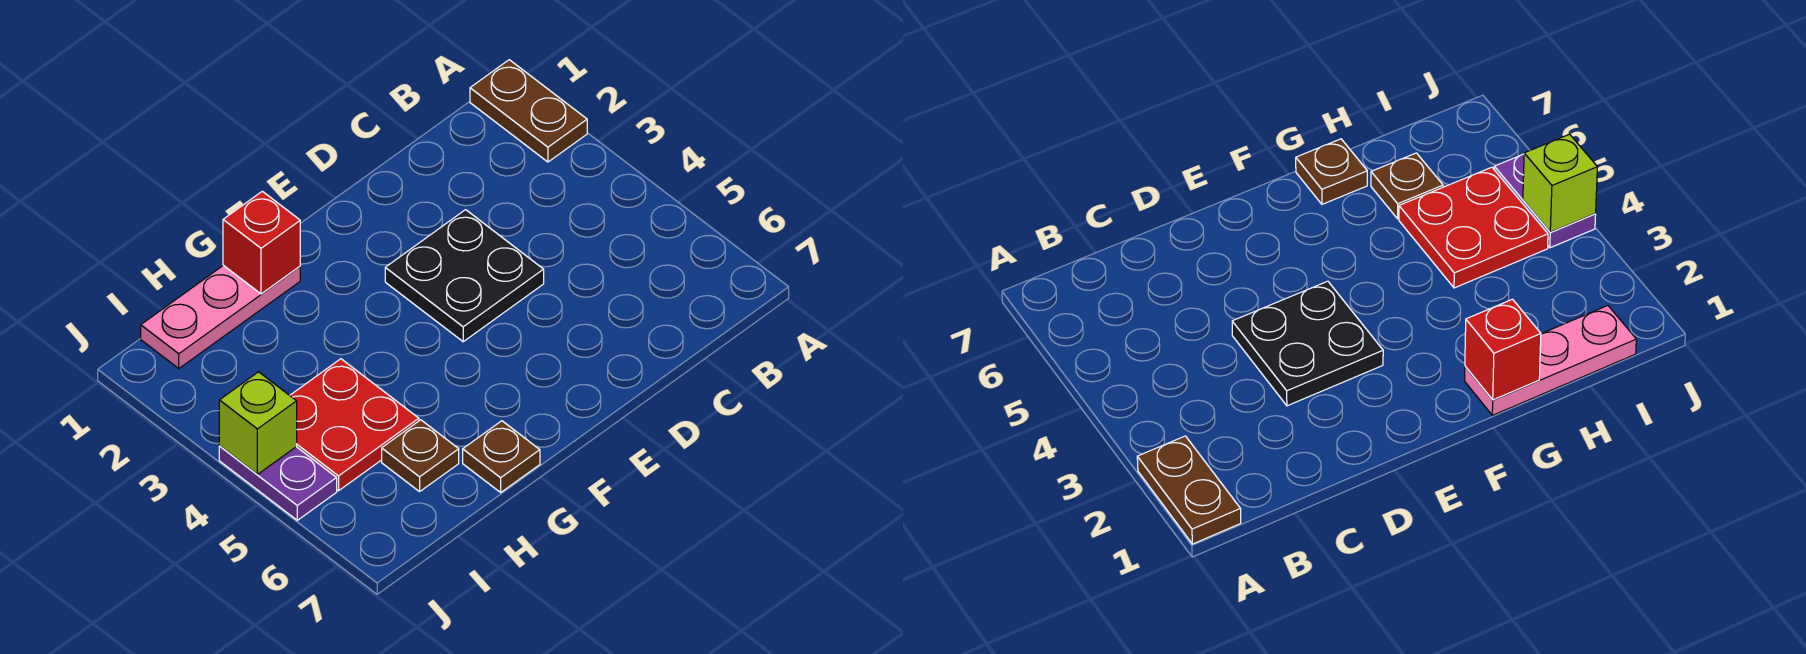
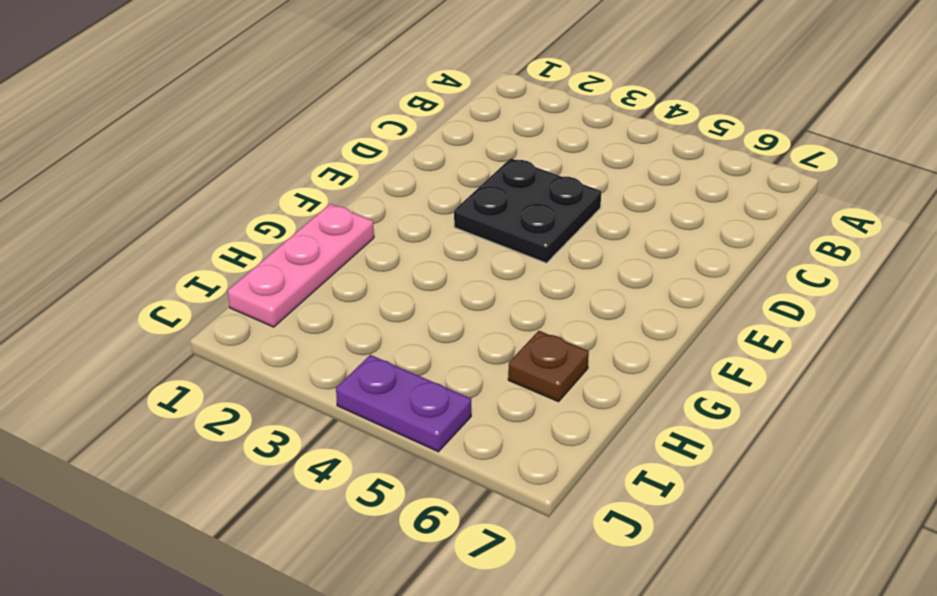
none -> brown 1x2 plate [470,60,587,162]
none -> brown 1x1 plate [463,421,540,492]

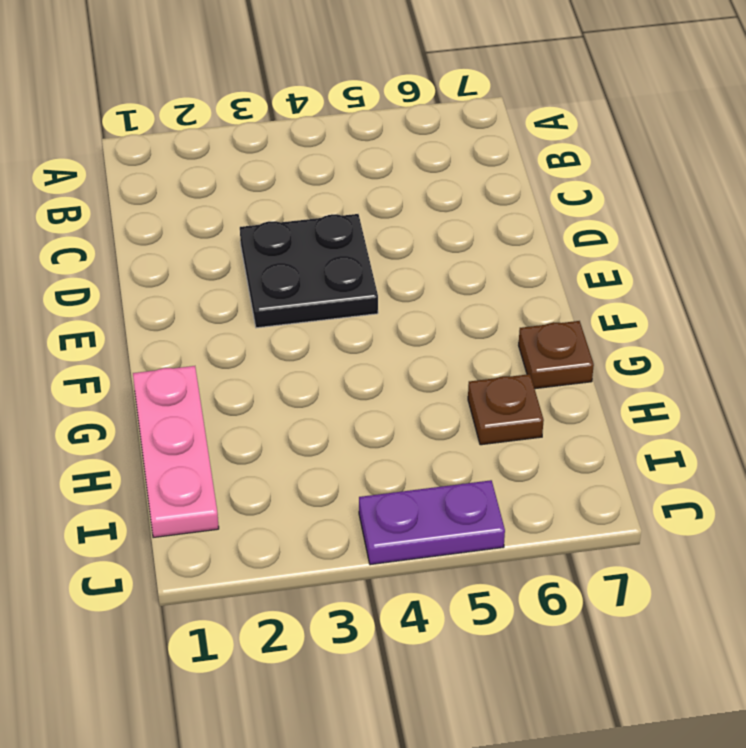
none -> brown 1x2 plate [470,60,587,162]
none -> red 2x2 plate [290,359,419,491]

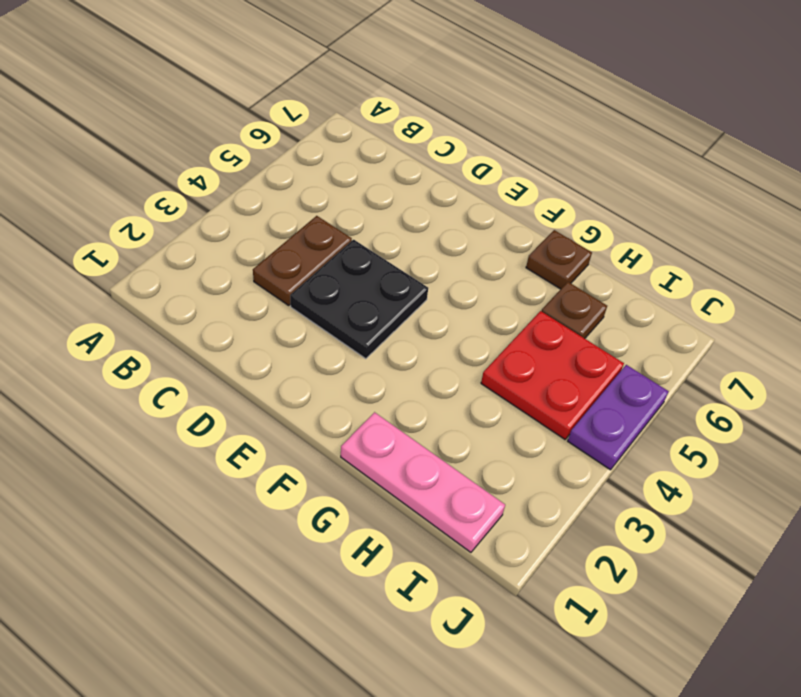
brown 1x2 plate [253,216,352,305] -> brown 1x2 plate moved to [470,60,587,162]
none -> red 1x1 brick [223,191,300,294]
none -> lime 1x1 brick [219,372,297,474]

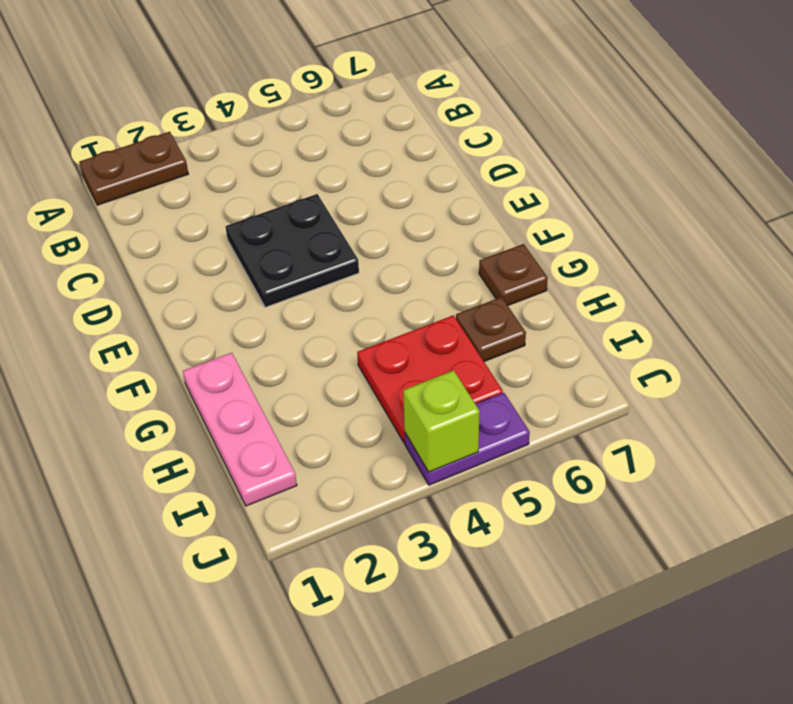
none -> red 1x1 brick [223,191,300,294]

